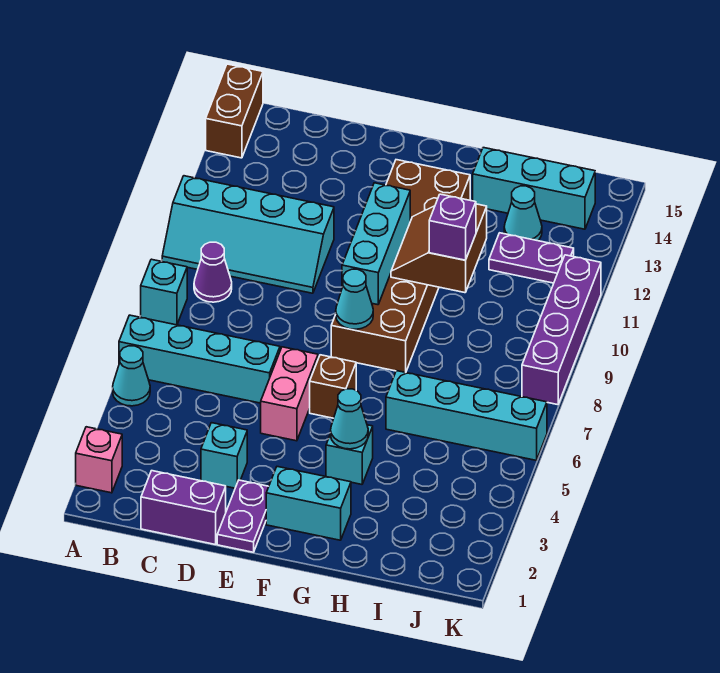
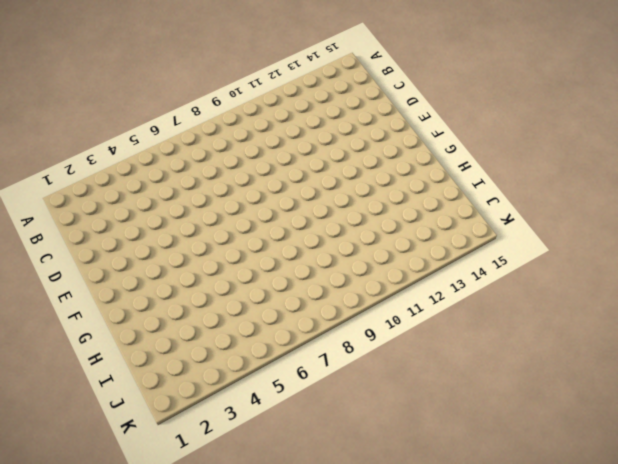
none -> pink 1x1 brick [76,427,122,493]
none -> cyan 1x1 cone [113,346,150,406]
none -> cyan 1x4 brick [119,315,280,403]

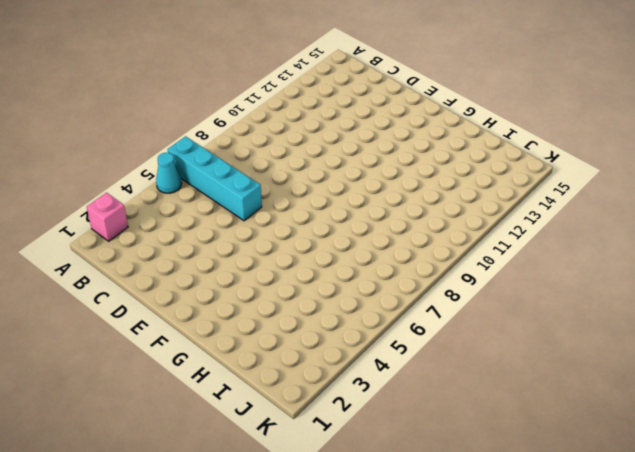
none -> cyan 1x1 brick [141,259,187,325]
none -> cyan 2x4 slope [162,176,334,293]
none -> brown 1x2 brick [206,64,263,158]

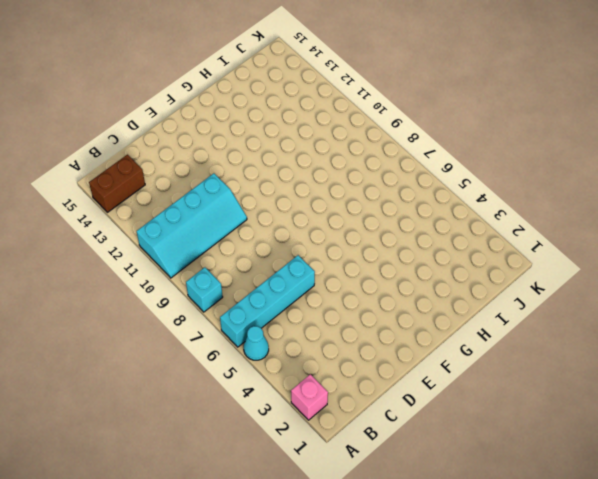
brown 1x2 brick [89,155,145,212] -> brown 1x2 brick turned to [206,64,263,158]
none -> purple 1x1 cone [194,242,232,302]
none -> purple 1x2 brick [141,471,226,544]
none -> cyan 1x1 brick [201,423,247,488]

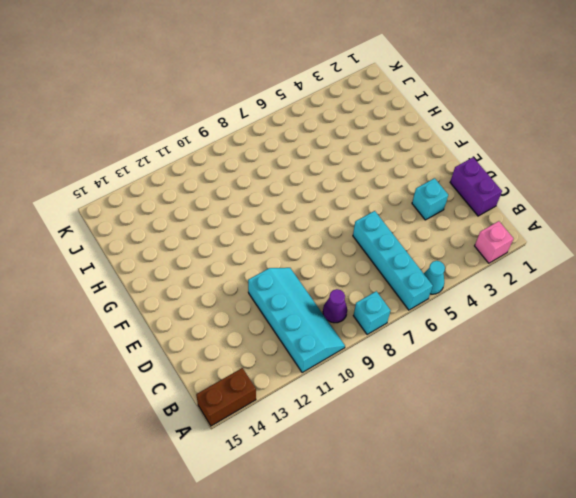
none -> purple 1x2 plate [217,480,269,552]
none -> pink 1x2 brick [261,347,318,441]
none -> cyan 1x2 brick [266,467,351,540]

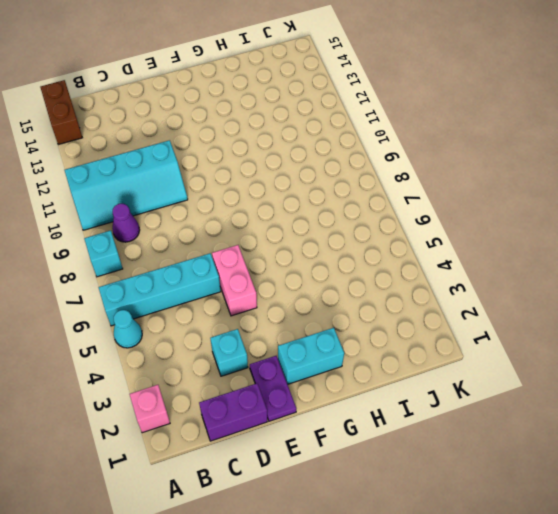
none -> brown 1x1 brick [310,355,356,418]
none -> brown 2x6 brick [331,160,470,372]
none -> cyan 1x1 brick [326,425,373,484]

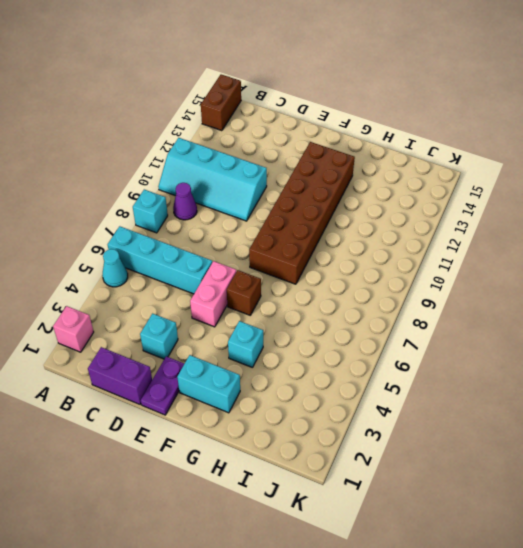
none -> cyan 1x4 brick [386,371,547,460]
none -> cyan 1x3 brick [473,148,595,229]
none -> purple 1x2 plate [489,233,574,283]

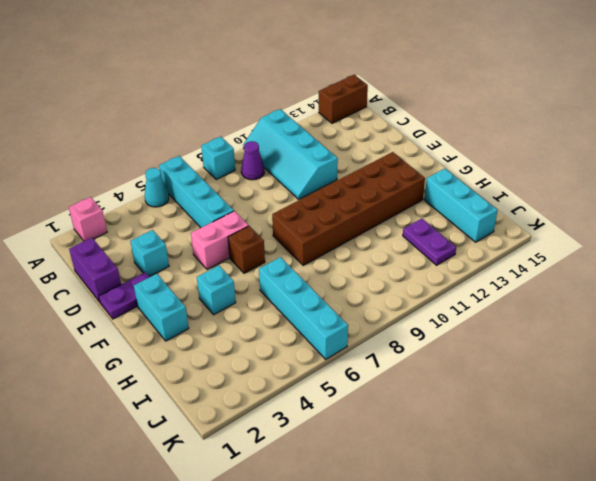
none -> cyan 1x1 cone [504,186,542,241]
none -> purple 1x4 brick [522,255,601,405]
none -> cyan 1x1 cone [336,269,373,329]

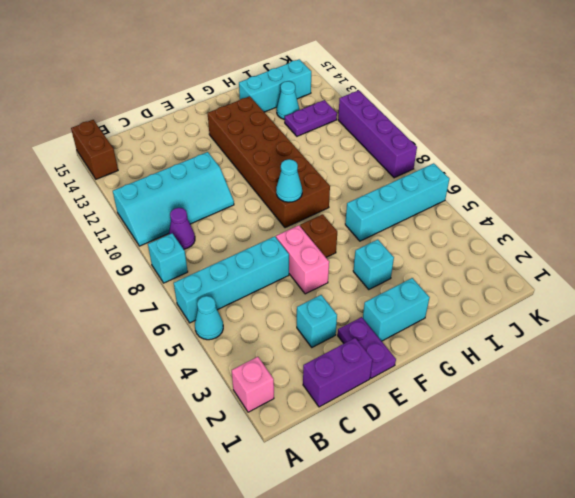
none -> cyan 1x3 brick [342,183,410,305]
none -> cyan 1x1 cone [331,389,368,449]
none -> brown 2x2 slope [391,204,487,293]

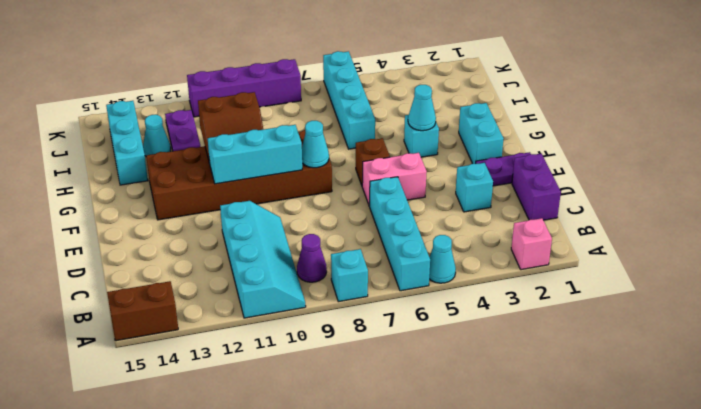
none -> purple 1x1 brick [429,194,476,260]

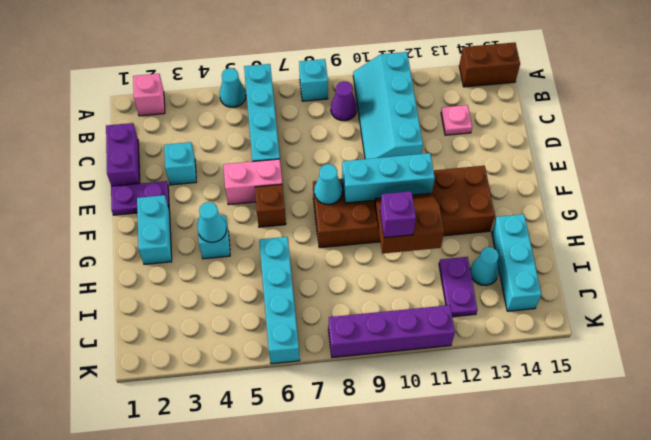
pink 1x1 plate [441,105,472,135] -> none

